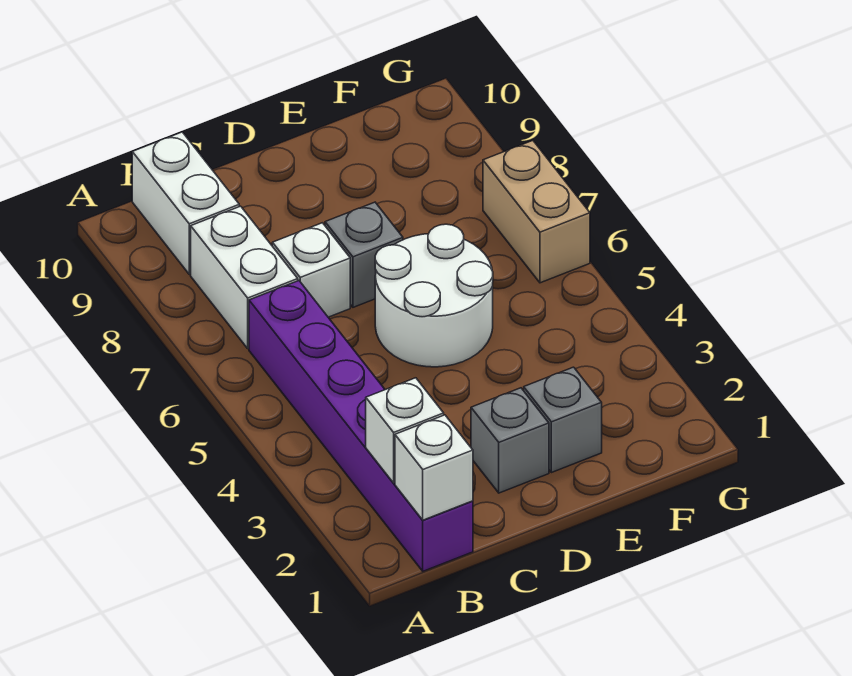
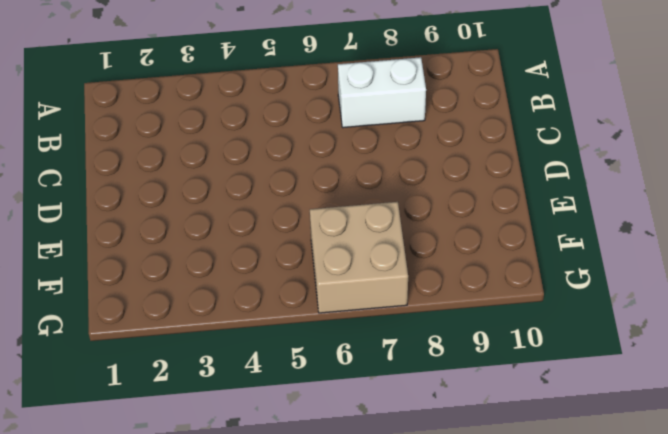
tan 2x2 brick [310,202,408,313] -> tan 1x2 brick [483,141,590,283]
none -> purple 1x6 brick [249,281,473,571]
none -> white 1x2 brick [132,132,239,274]

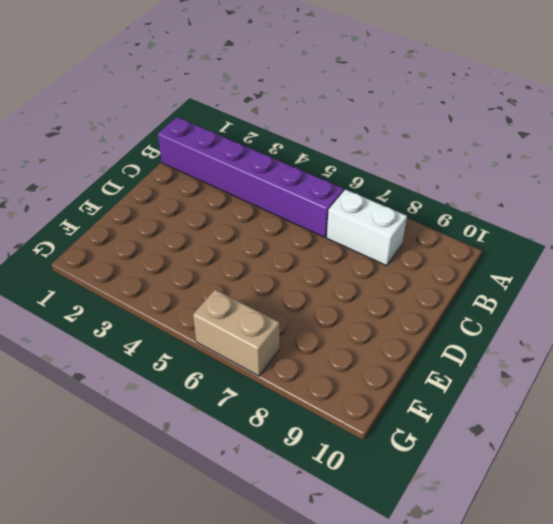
none -> white 1x2 brick [132,132,239,274]
none -> white 1x1 brick [272,223,350,317]

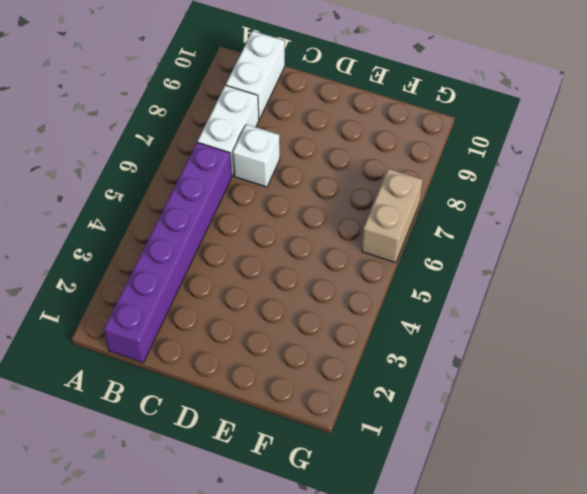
none -> grey 1x1 brick [471,388,549,493]
none -> white 2x2 round brick [375,224,493,367]

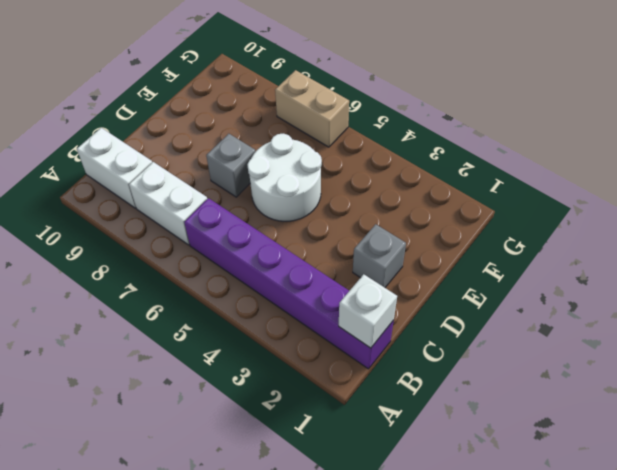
none -> white 1x1 brick [272,223,350,317]
none -> grey 1x1 brick [524,367,602,473]

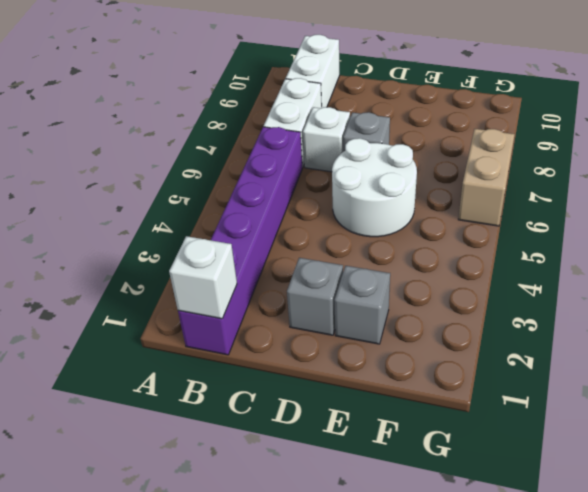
none -> white 1x1 brick [366,378,444,483]

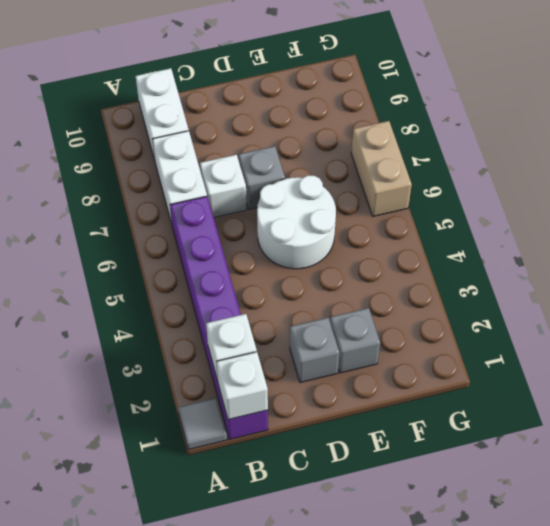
grey 1x1 tile [178,398,227,450] -> none

